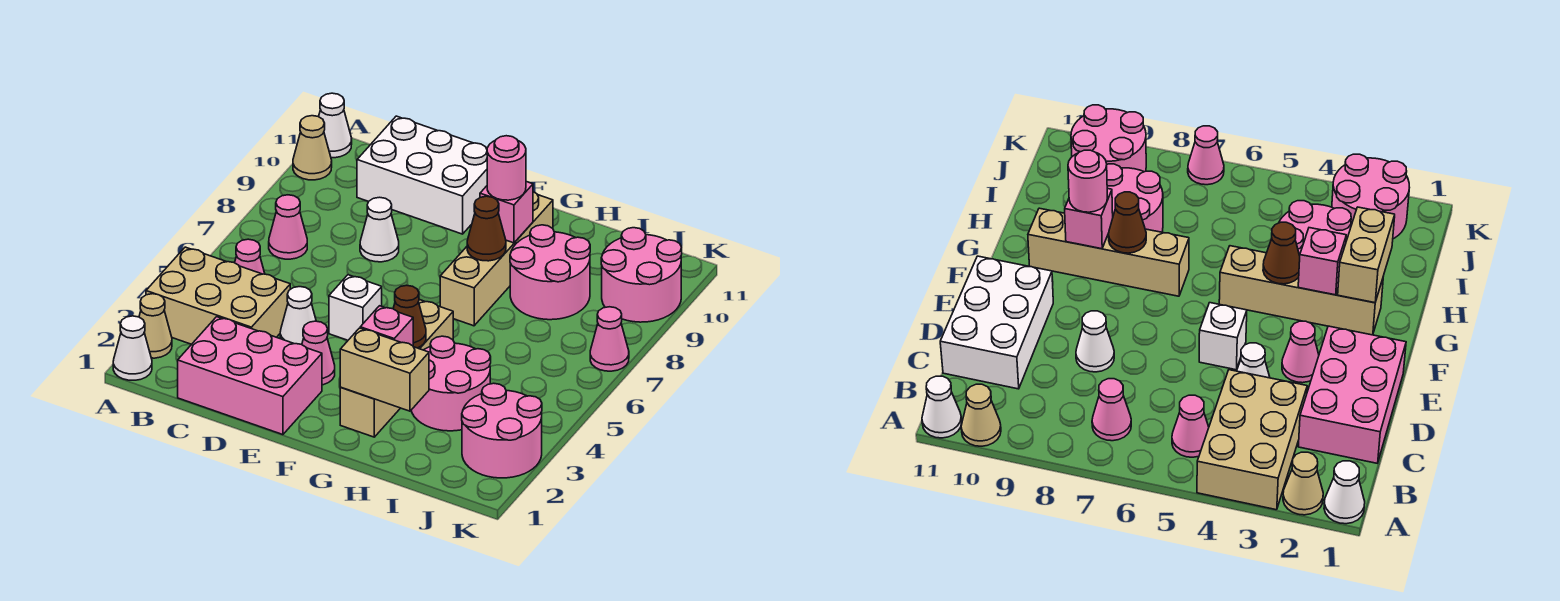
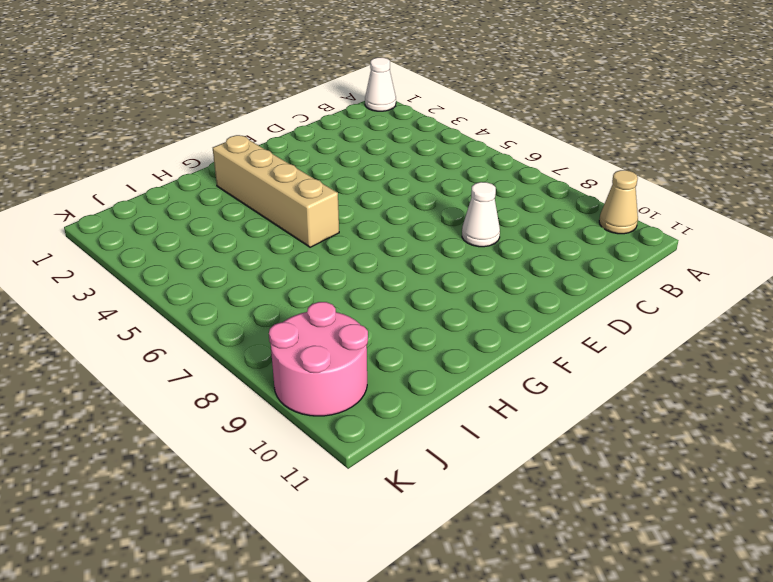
none -> tan 1x1 cone [139,294,172,358]
none -> tan 2x3 brick [146,247,290,344]
none -> white 1x1 cone [319,93,352,158]

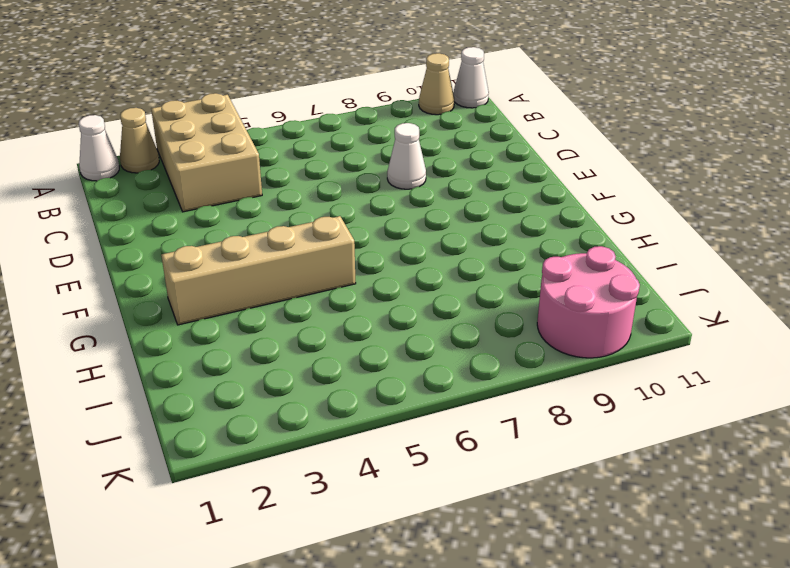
none -> pink 1x1 cone [235,239,265,274]
none -> pink 1x1 cone [269,195,307,259]
none -> pink 2x3 brick [178,317,322,435]

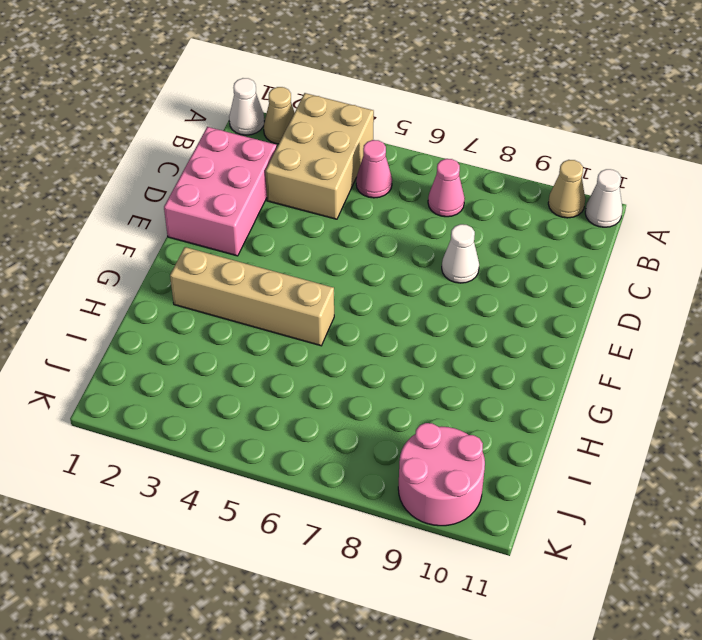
none -> white 2x3 brick [357,116,487,234]
none -> white 1x1 cone [280,287,316,344]
none -> pink 1x1 cone [302,321,335,385]

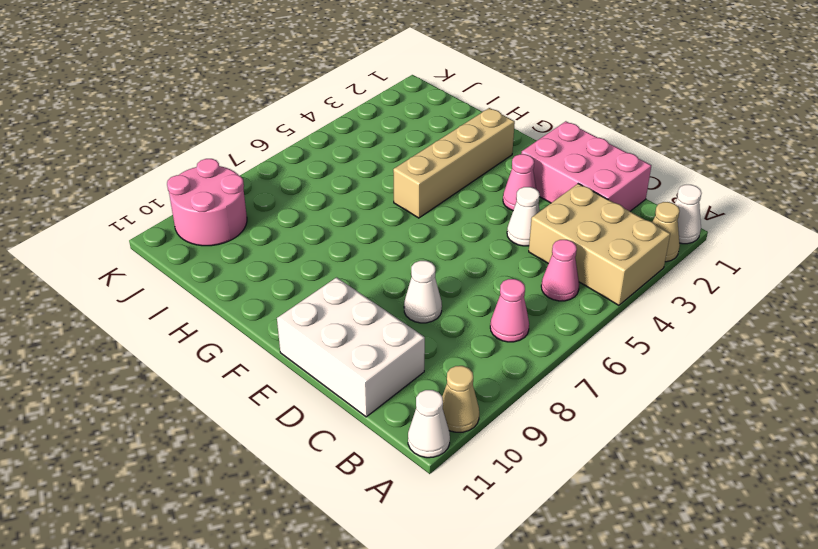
none -> white 1x1 brick [329,275,382,340]
none -> tan 1x4 brick [440,192,553,326]
none -> pink 2x2 round brick [411,336,491,431]

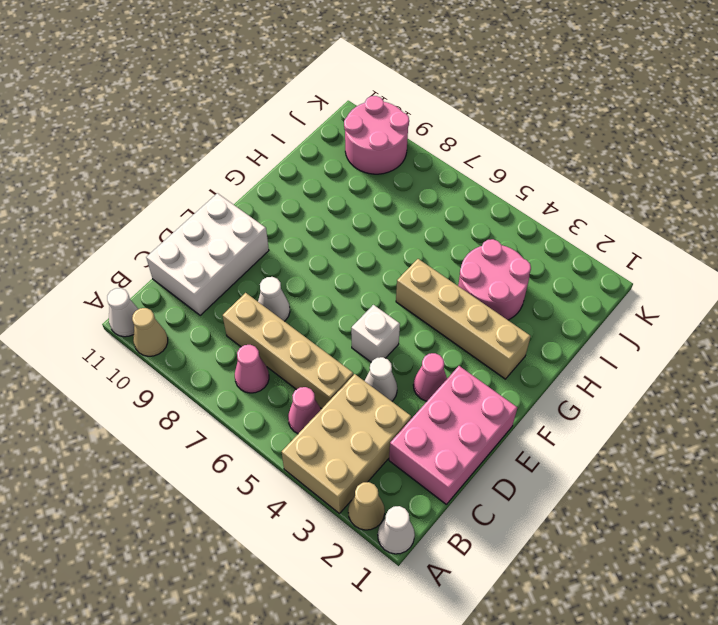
tan 1x4 brick [222,293,353,409] -> tan 1x4 brick moved to [440,192,553,326]
none -> pink 2x2 round brick [510,225,590,320]
none -> pink 2x2 round brick [462,383,542,478]
none -> pink 1x1 cone [590,307,629,371]

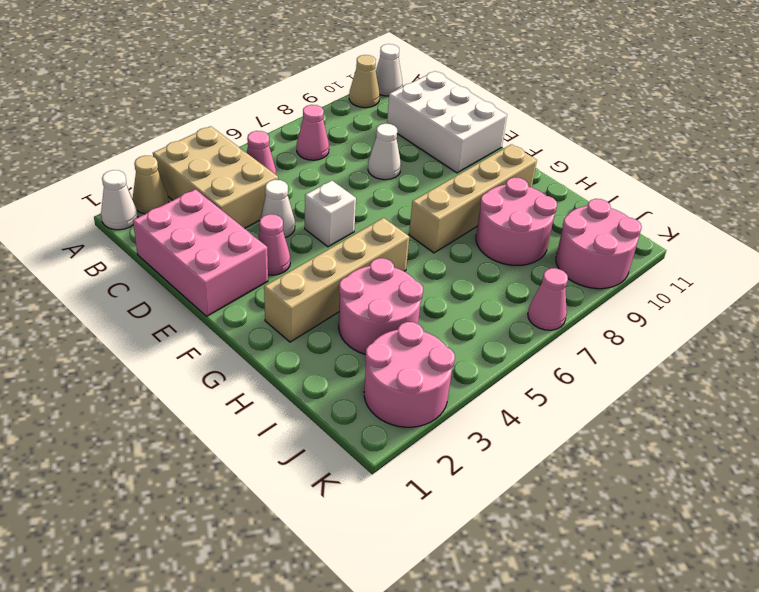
none -> tan 1x2 brick [340,328,429,411]
none -> pink 1x1 brick [360,306,413,346]
none -> brown 1x1 cone [393,285,426,348]

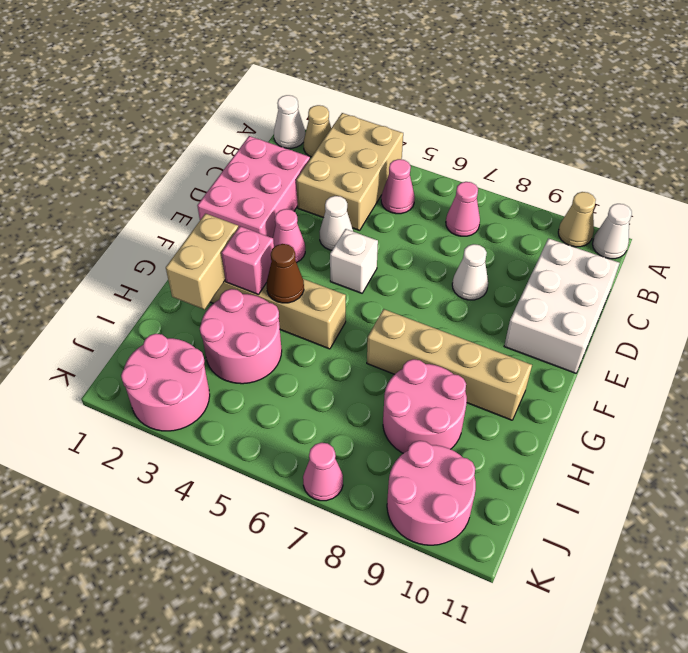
none -> brown 1x1 cone [467,196,506,261]
none -> pink 1x1 brick [480,182,533,243]
none -> pink 1x1 round brick [487,136,526,200]

